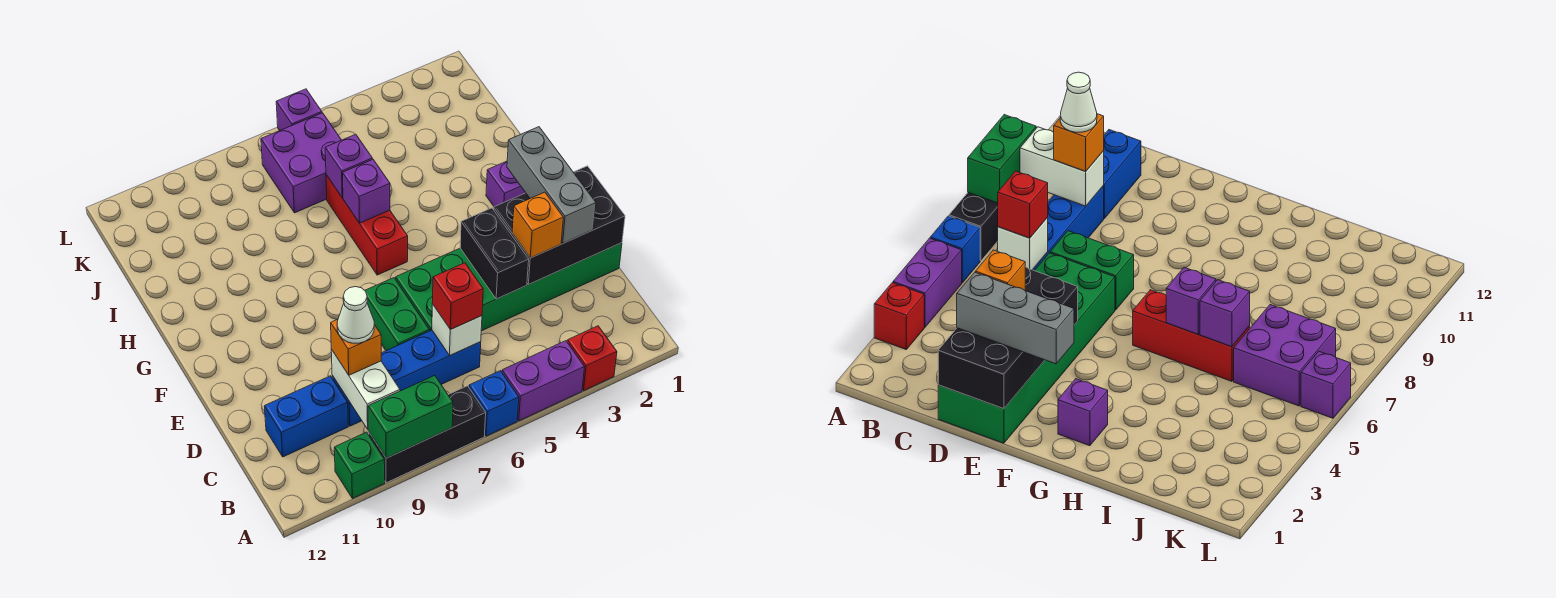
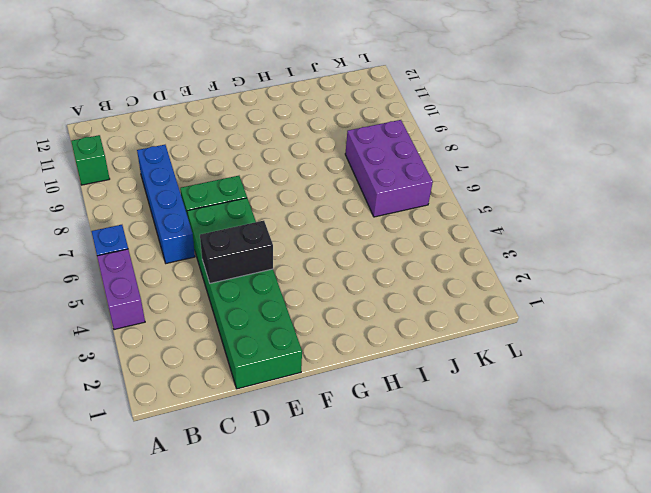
purple 2x3 brick [345,120,433,217] -> purple 2x2 brick [261,113,341,213]
none -> red 1x1 brick [567,326,617,391]
none -> black 1x3 brick [368,386,486,483]
none -> blue 1x2 brick [264,376,348,457]

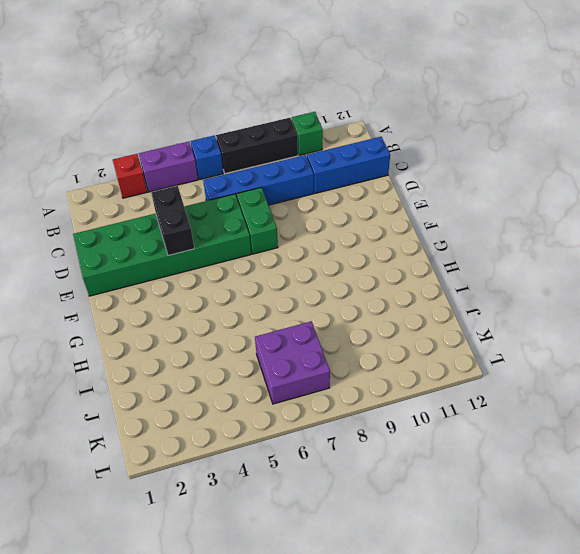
blue 1x3 brick [307,137,390,193] -> blue 1x2 brick [264,376,348,457]
none -> purple 1x1 brick [486,161,525,207]
none -> red 1x3 brick [326,175,408,275]
none -> purple 1x1 brick [276,89,322,131]

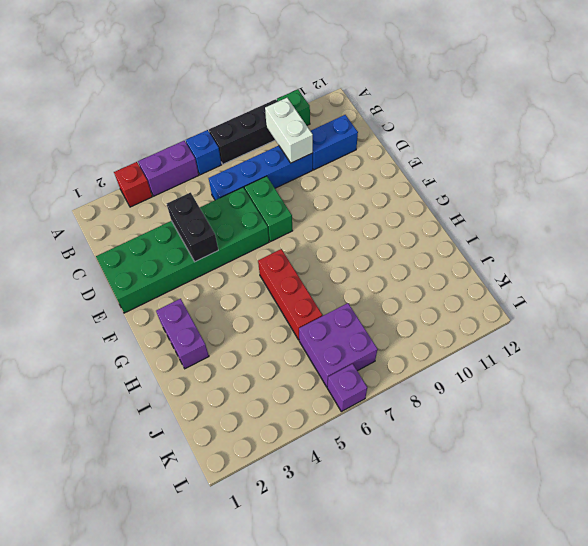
purple 1x2 brick [156,299,209,369] -> purple 1x1 brick [486,161,525,207]
none -> green 1x2 brick [368,375,453,458]
none -> white 1x1 brick [432,304,482,355]
none -> black 2x3 brick [493,166,625,284]

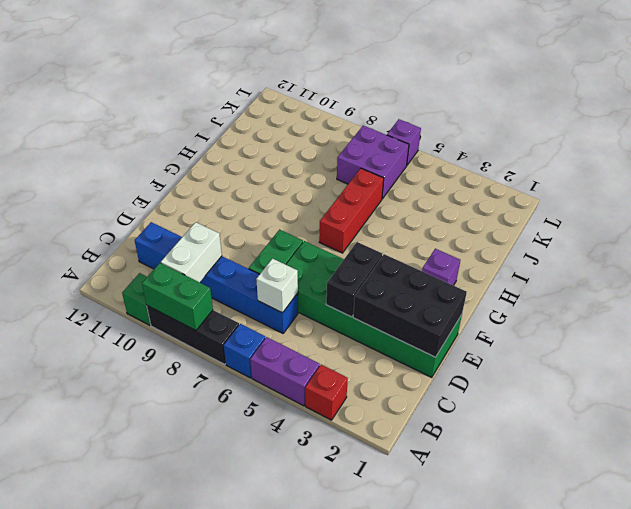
none -> purple 1x1 brick [343,159,390,223]
none -> purple 1x1 brick [325,134,372,198]
none -> red 1x1 brick [432,263,483,330]

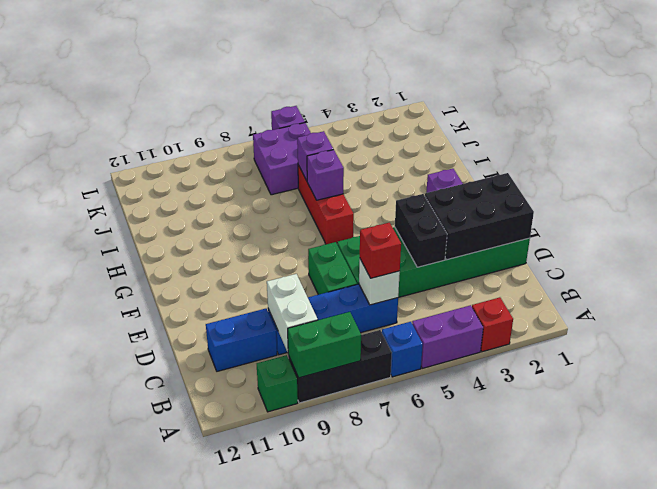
none -> orange 1x1 brick [331,319,381,375]
none -> grey 1x3 brick [507,127,596,243]
none -> orange 1x1 brick [512,192,563,258]

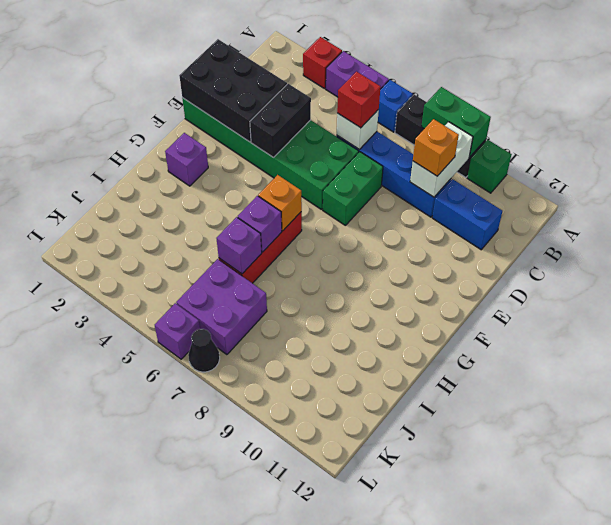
orange 1x1 brick [258,175,302,231] -> orange 1x1 brick moved to [512,192,563,258]
black 1x1 cone [188,329,220,372] -> none
none -> grey 1x3 brick [507,127,596,243]
none -> white 1x1 cone [337,287,374,343]

